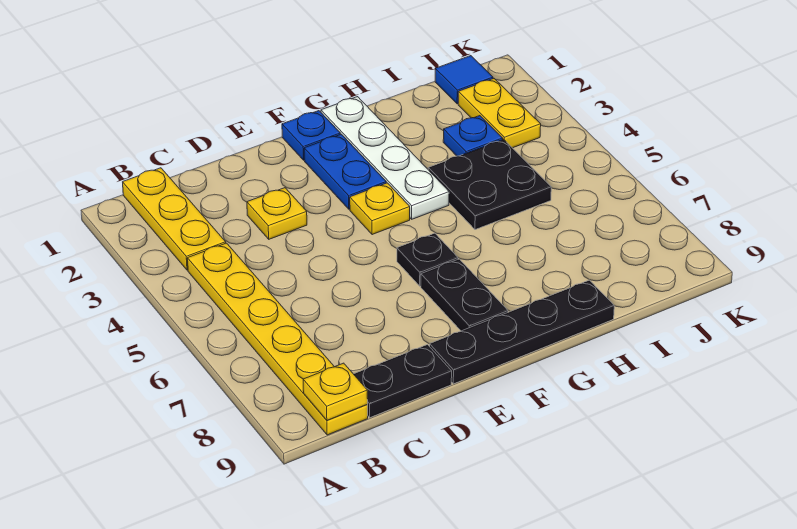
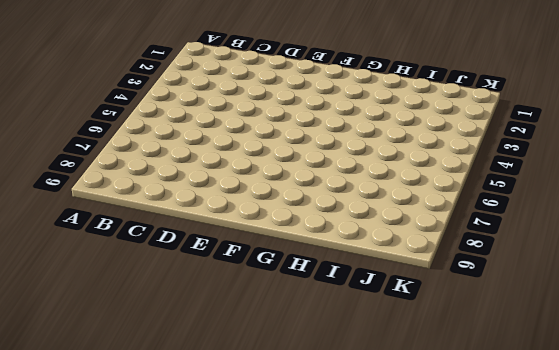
none -> yellow 1x3 plate [123,168,226,270]
none -> yellow 1x6 plate [187,243,368,435]
none -> black 1x2 plate [354,345,452,418]

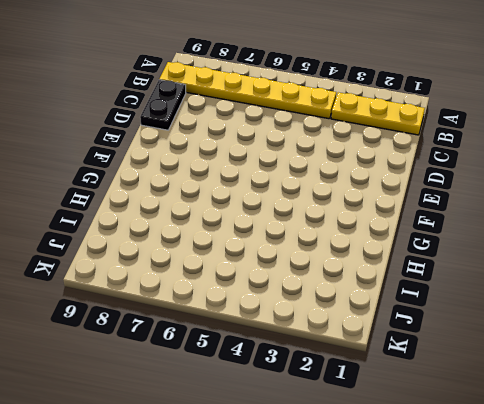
none -> yellow 1x1 plate [247,188,307,239]
none -> black 1x4 plate [430,280,614,384]
none -> blue 1x1 plate [282,111,340,160]

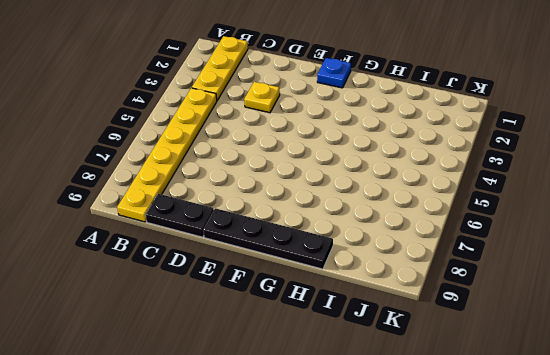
none -> blue 1x2 plate [304,134,386,209]
none -> yellow 1x1 plate [350,183,410,235]
none -> black 1x1 plate [397,233,458,286]

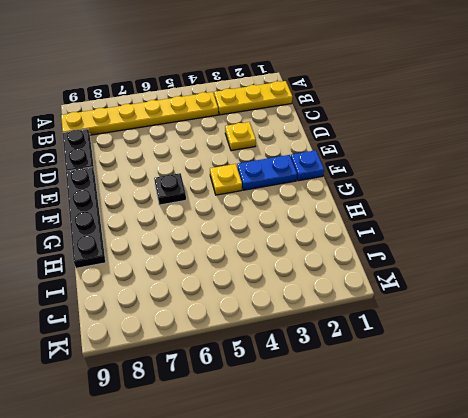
none -> black 1x2 plate [421,259,508,331]
none -> white 1x4 plate [321,97,449,219]
none -> black 2x2 plate [428,139,551,230]

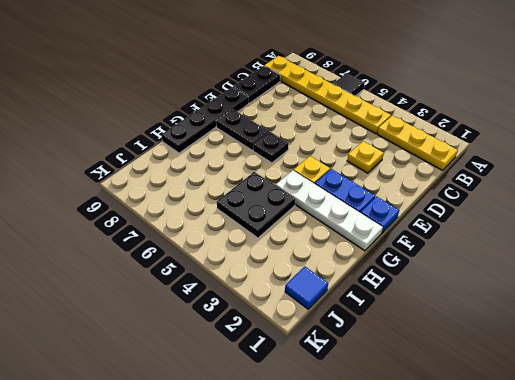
black 1x1 tile [333,73,365,96] -> none
none -> blue 1x1 plate [443,116,503,156]
none -> yellow 1x2 plate [458,79,541,148]
none -> yellow 1x1 plate [303,363,368,420]

